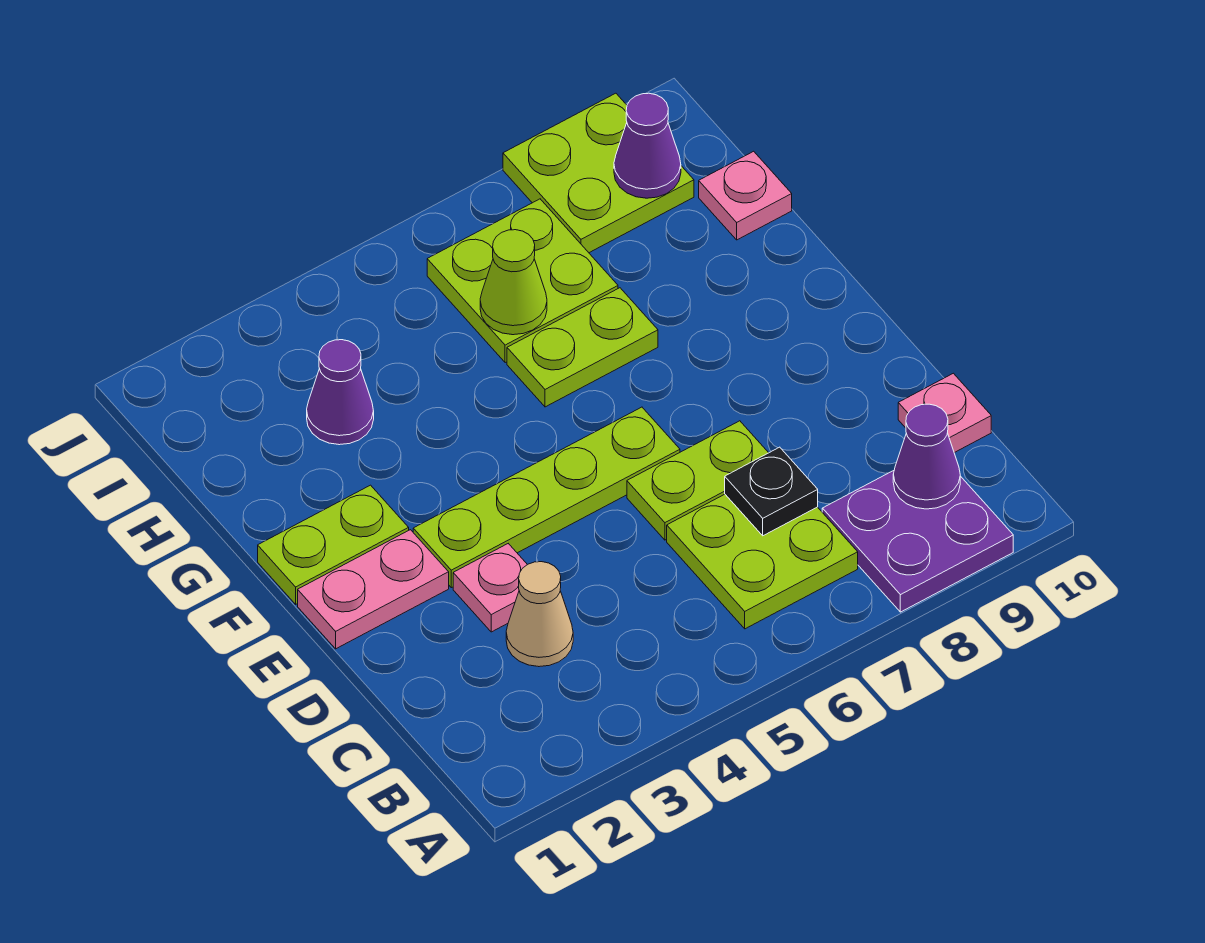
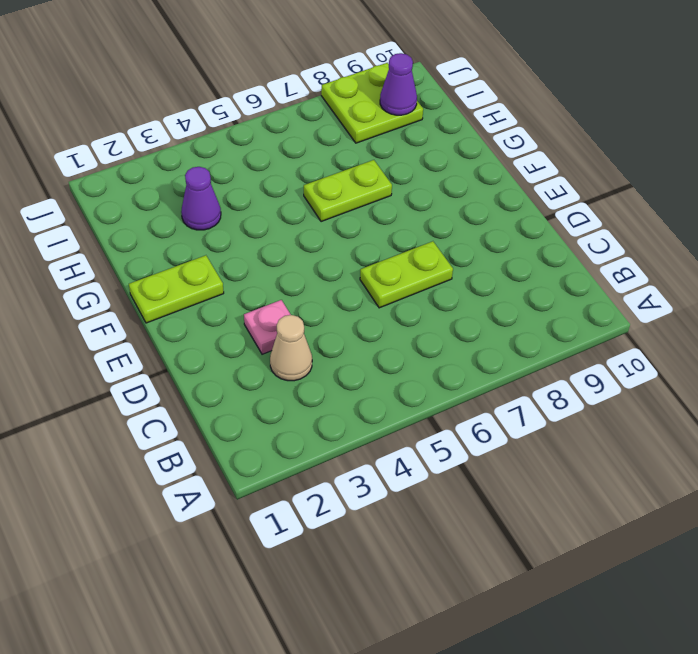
none -> purple 2x2 plate [822,471,1013,612]
none -> lime 2x2 plate [667,494,858,629]
none -> pink 1x1 plate [898,373,991,453]

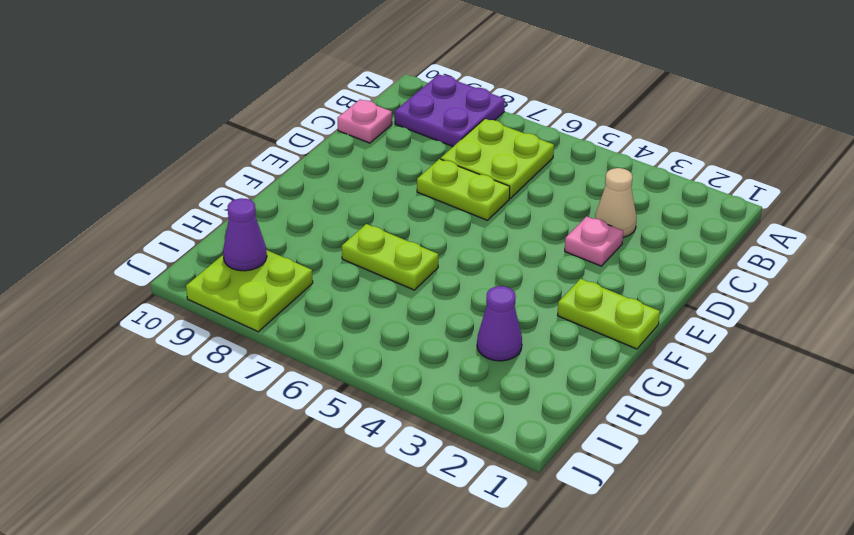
none -> pink 1x2 plate [298,530,449,649]
none -> lime 1x4 plate [413,407,680,588]
none -> lime 2x2 plate [427,199,618,363]

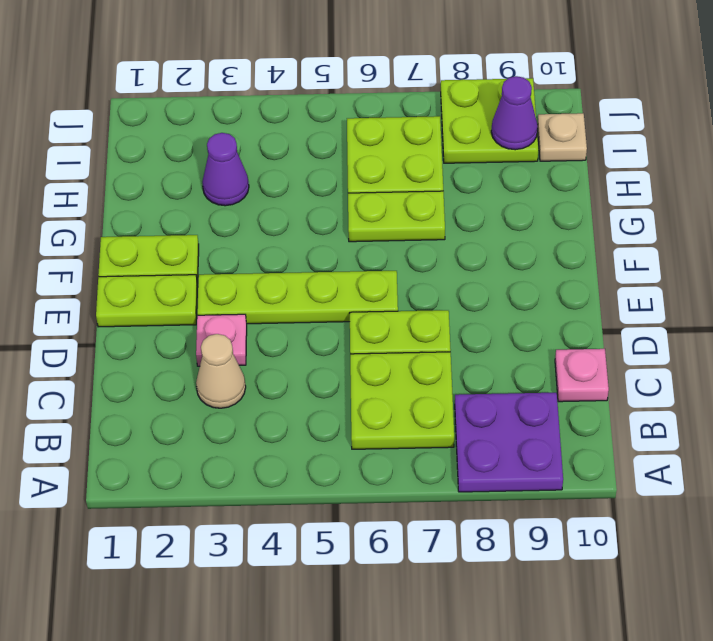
lime 1x2 plate [96,275,198,327] -> pink 1x2 plate [298,530,449,649]
tan 1x1 plate [537,113,587,161] -> none
none -> pink 1x1 plate [699,151,792,240]
none -> purple 1x1 cone [893,404,960,509]
none -> black 1x1 plate [725,447,818,536]

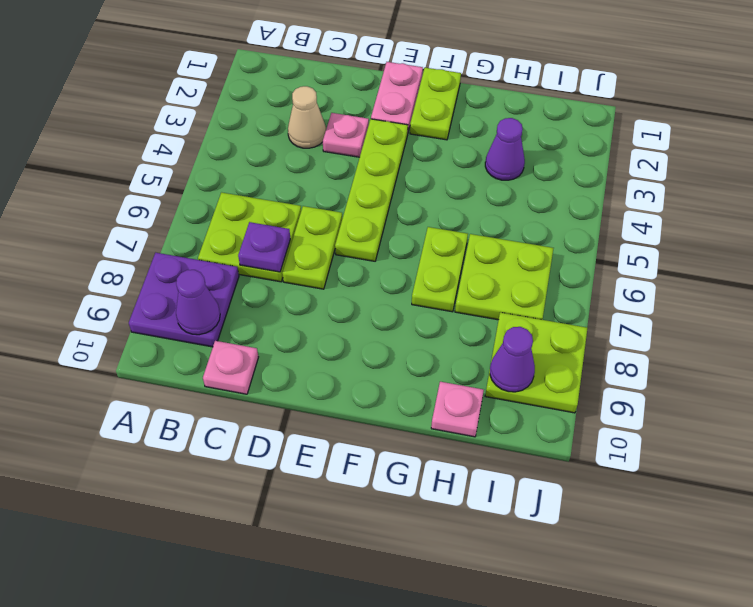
purple 1x1 plate [238,222,290,272] -> black 1x1 plate [725,447,818,536]
none -> lime 1x1 cone [480,230,547,335]

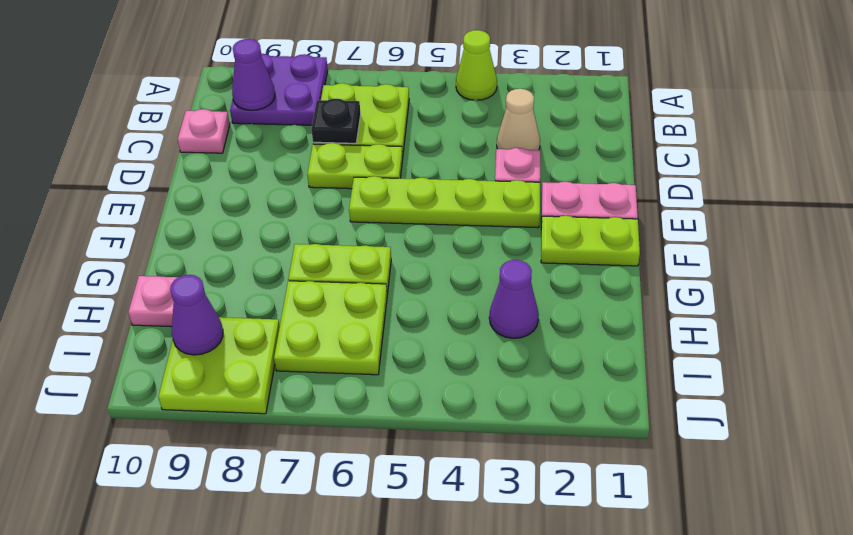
lime 1x1 cone [456,30,497,100] -> lime 1x1 cone moved to [480,230,547,335]

